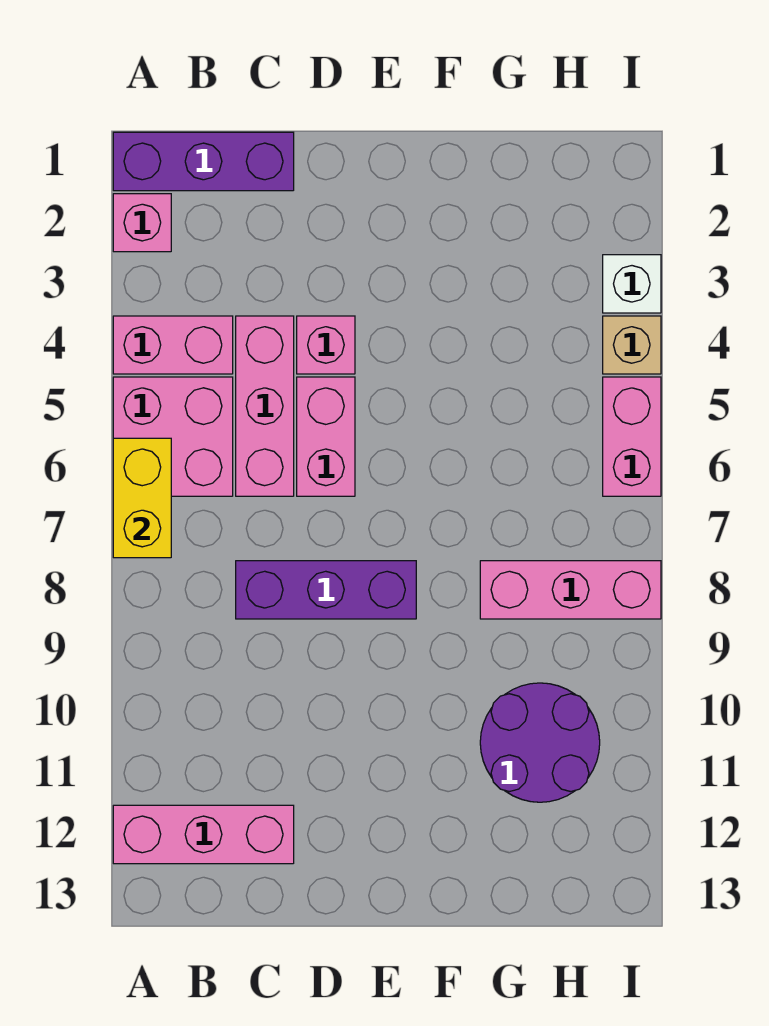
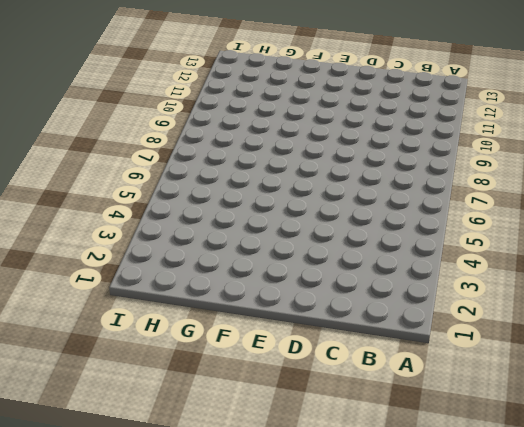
none -> purple 1x3 brick [113,132,294,191]
none -> pink 1x1 brick [113,194,171,252]
none -> pink 1x2 brick [113,316,233,374]

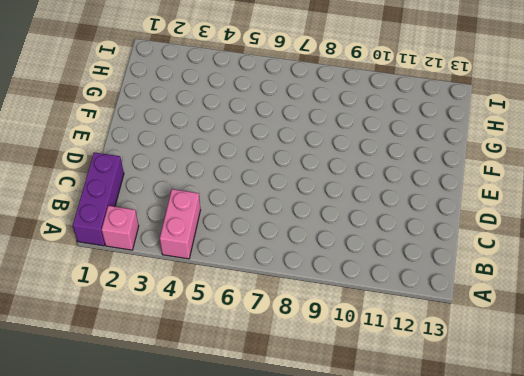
none -> pink 2x2 brick [113,377,233,496]
none -> pink 1x3 brick [113,805,294,864]
none -> pink 1x3 brick [236,316,294,496]

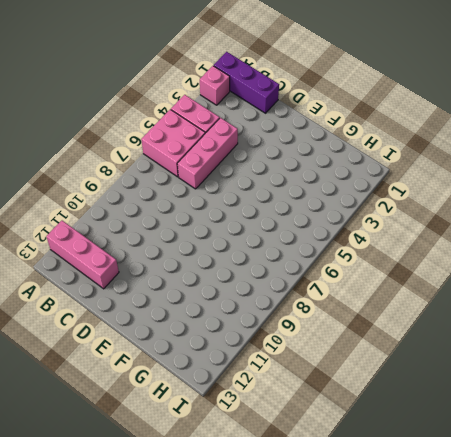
none -> purple 1x3 brick [236,561,416,619]
none -> pink 1x1 brick [297,316,355,374]
none -> pink 1x2 brick [297,377,355,496]

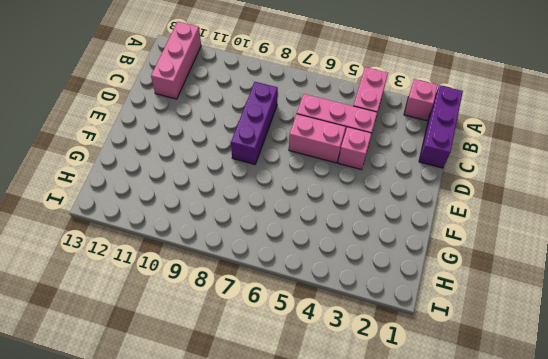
none -> pink 2x2 brick [113,377,233,496]
none -> pink 1x3 brick [480,561,661,619]
none -> purple 2x2 round brick [480,683,600,802]

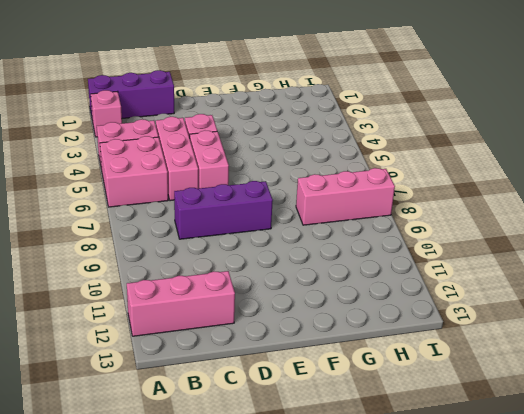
none -> purple 2x2 round brick [480,683,600,802]
none -> white 1x1 brick [603,255,661,313]
none -> tan 1x1 brick [603,316,661,374]

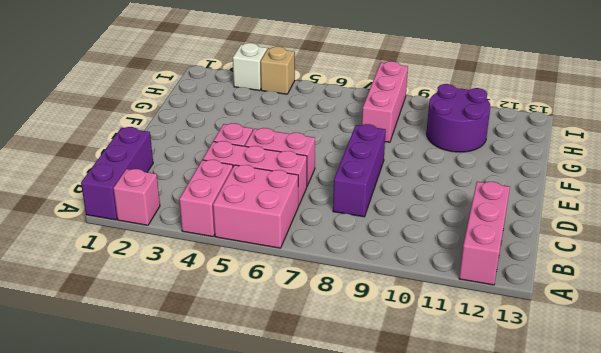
none -> pink 1x2 brick [603,377,661,496]
none -> yellow 1x2 brick [113,438,171,558]

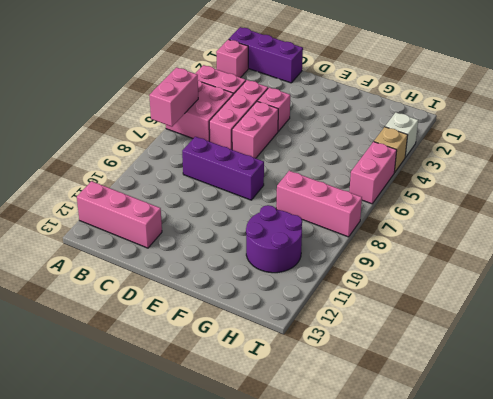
pink 1x2 brick [149,67,198,127] -> yellow 1x2 brick [113,438,171,558]

